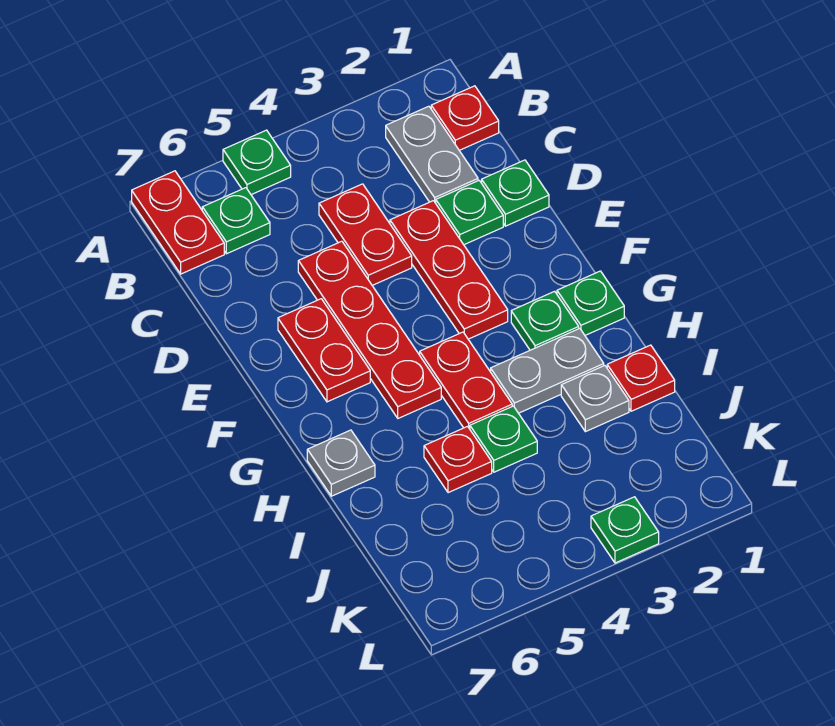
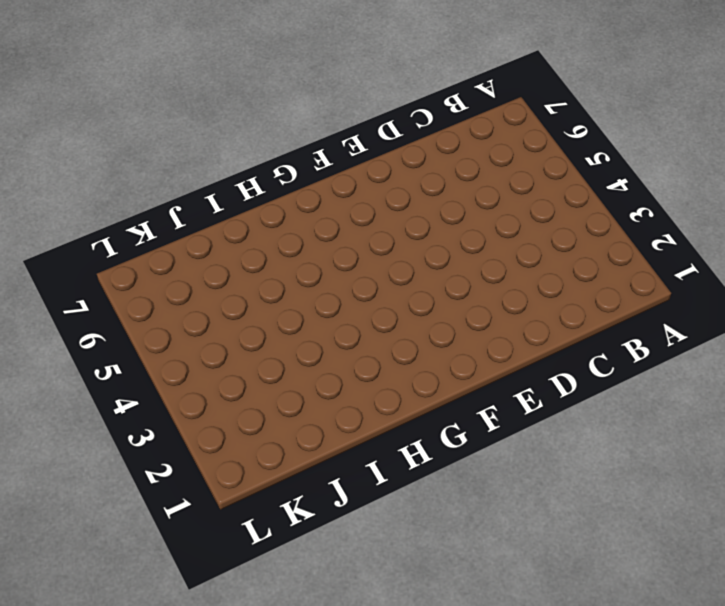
none -> green 1x1 plate [223,130,291,195]
none -> red 1x2 plate [132,171,224,274]
none -> red 1x1 plate [431,86,499,150]

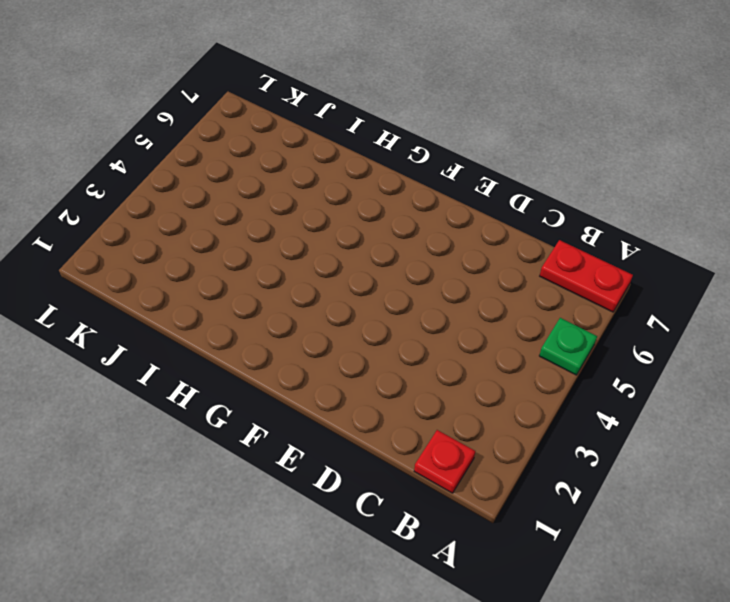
none -> grey 1x2 plate [386,106,478,203]
none -> green 1x1 plate [202,188,270,254]
none -> red 1x2 plate [319,184,412,285]

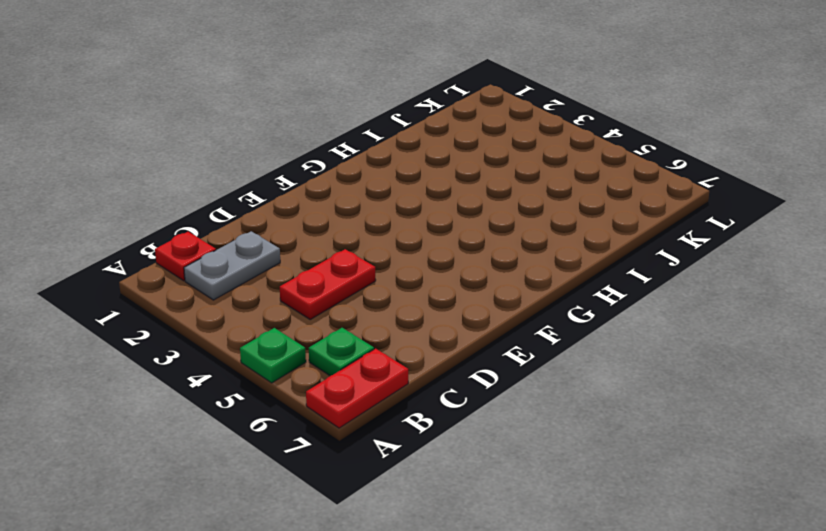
none -> green 1x1 plate [482,160,549,226]
none -> green 1x1 plate [436,181,503,245]
none -> red 1x3 plate [390,201,508,339]

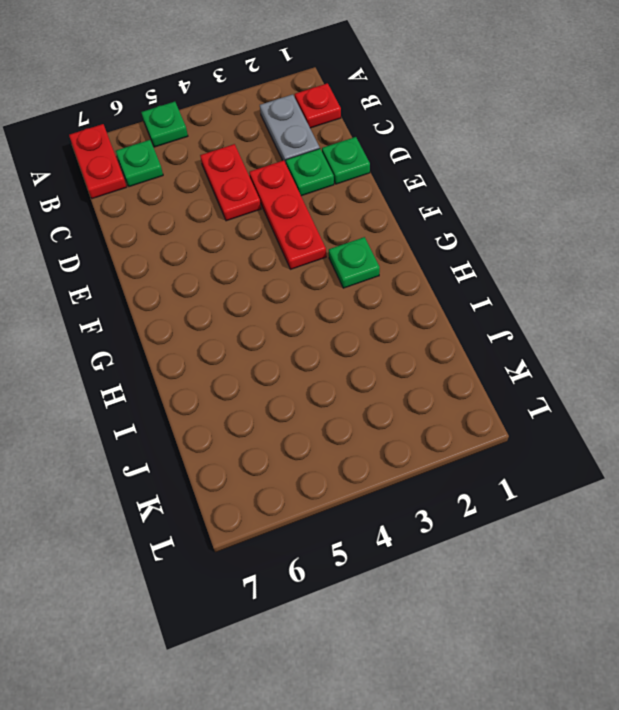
none -> red 1x4 plate [298,241,441,418]
none -> red 1x2 plate [278,299,370,402]
none -> green 1x1 plate [557,271,624,335]

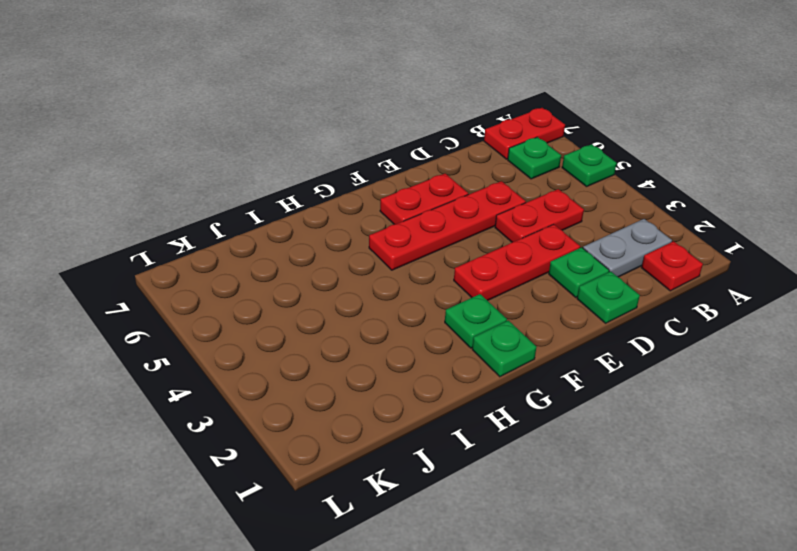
none -> red 1x2 plate [420,332,512,429]
none -> grey 1x2 plate [491,328,604,413]
none -> grey 1x1 plate [307,430,375,496]

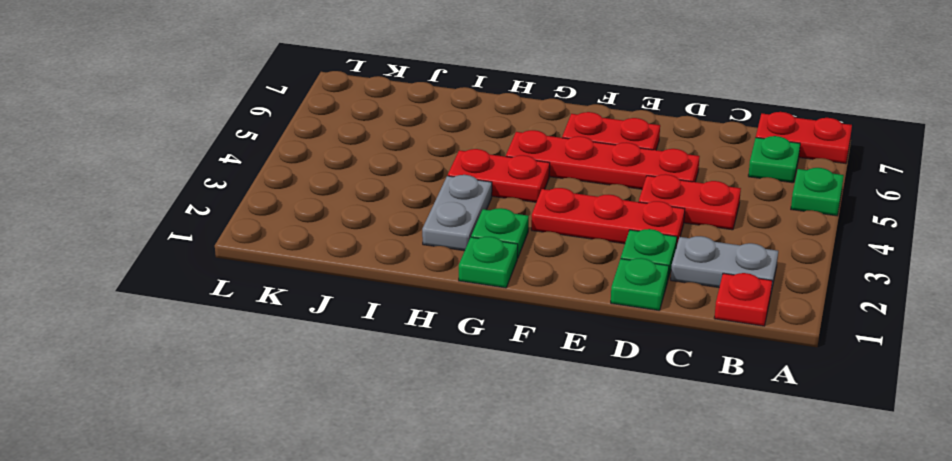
none -> grey 1x1 plate [307,430,375,496]
none -> red 1x1 plate [607,345,675,411]
none -> grey 1x1 plate [561,366,629,432]

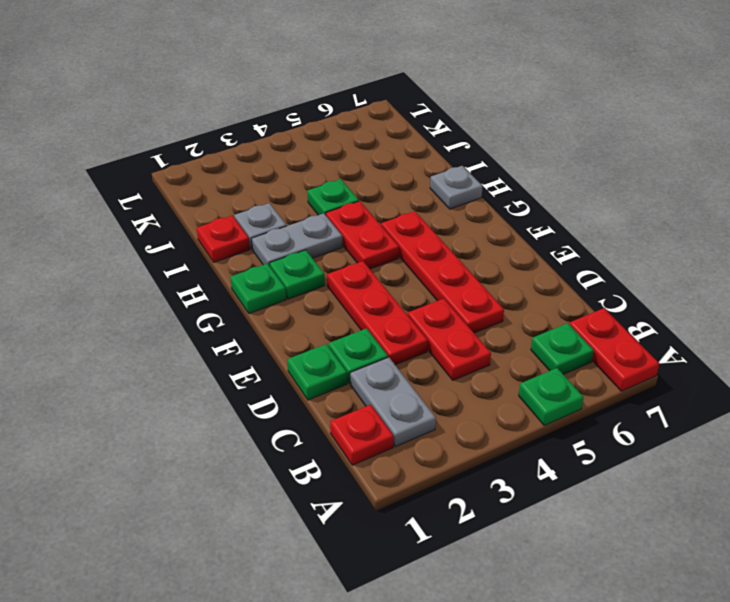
none -> red 1x2 plate [278,299,370,402]
none -> red 1x1 plate [424,426,492,493]
none -> green 1x1 plate [591,497,659,563]

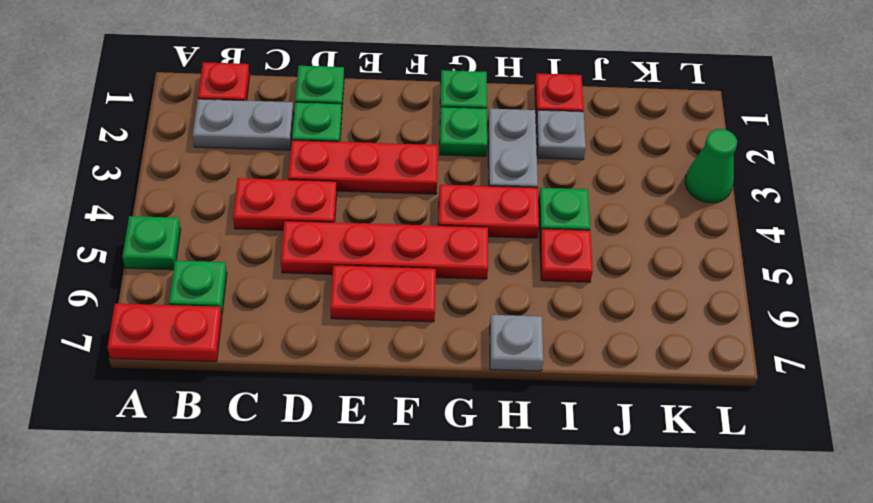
green 1x1 cone [685,129,737,203] -> green 1x1 plate [591,497,659,563]

